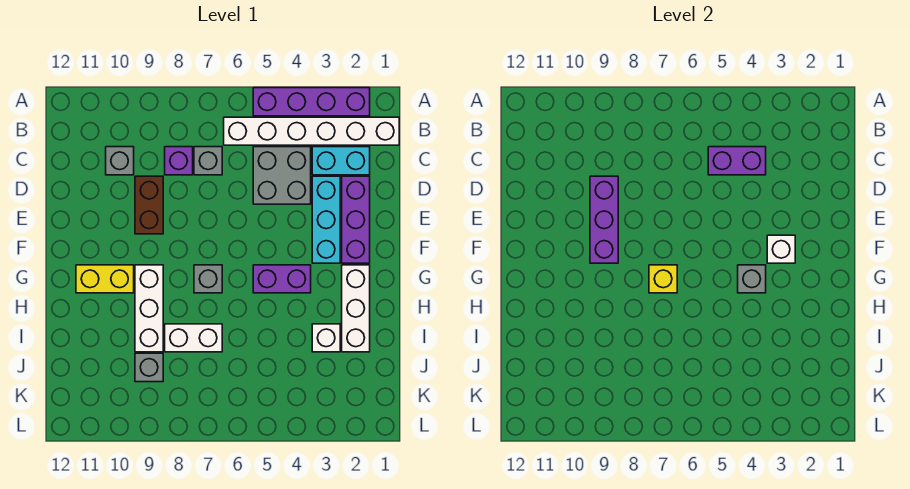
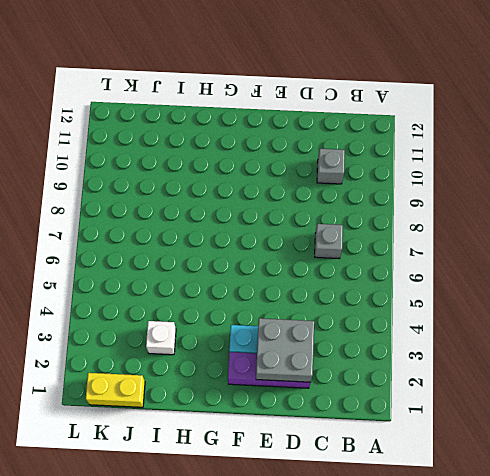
grey 2x2 brick [256,318,314,382] -> grey 2x2 brick moved to [253,147,311,204]
yellow 1x2 brick [86,373,145,407] -> yellow 1x2 brick turned to [76,265,134,293]
none -> purple 1x4 brick [253,88,370,116]
none -> white 1x6 brick [224,117,399,145]
none -> cyan 1x2 brick [312,147,370,175]

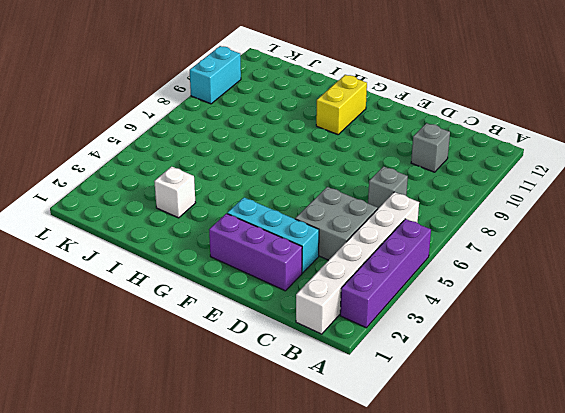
cyan 1x2 brick [190,46,241,104] -> cyan 1x2 brick moved to [312,147,370,175]
none -> purple 1x1 brick [165,147,193,175]
none -> brown 1x2 brick [135,176,163,234]
none -> white 1x3 brick [342,265,370,352]

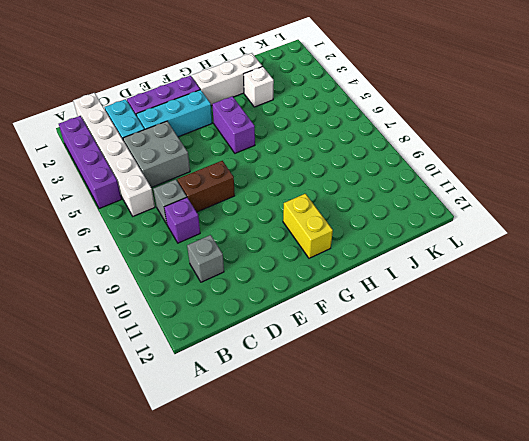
brown 1x2 brick [177,161,235,212] -> brown 1x2 brick moved to [135,176,163,234]
none -> grey 1x1 brick [194,265,222,293]
none -> white 1x3 brick [135,265,163,352]
none -> white 1x2 brick [165,324,222,352]

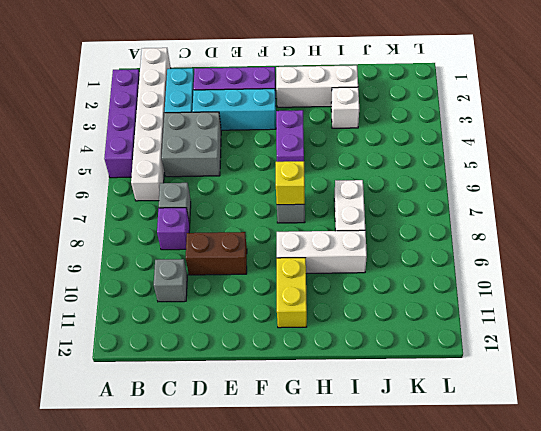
none -> grey 1x1 brick [135,353,163,382]
none -> purple 1x2 brick [708,147,766,175]
none -> purple 1x3 brick [590,176,618,263]

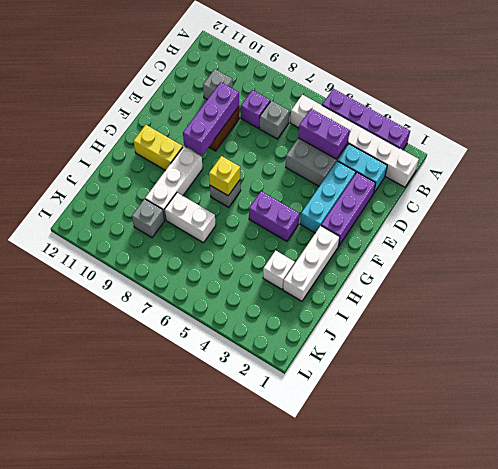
none -> white 1x1 brick [767,235,795,263]
none -> grey 1x1 brick [738,265,766,293]

